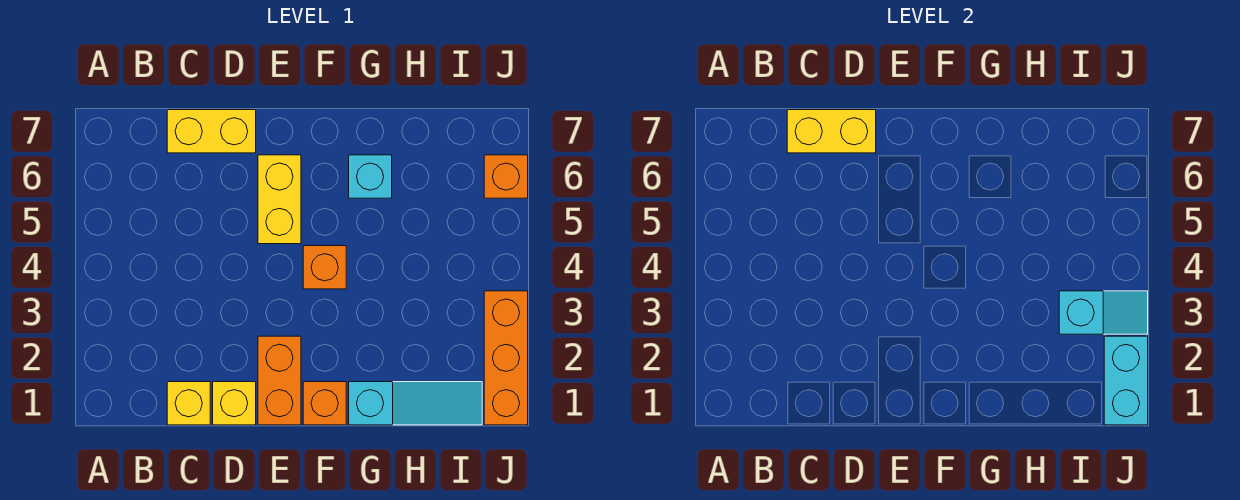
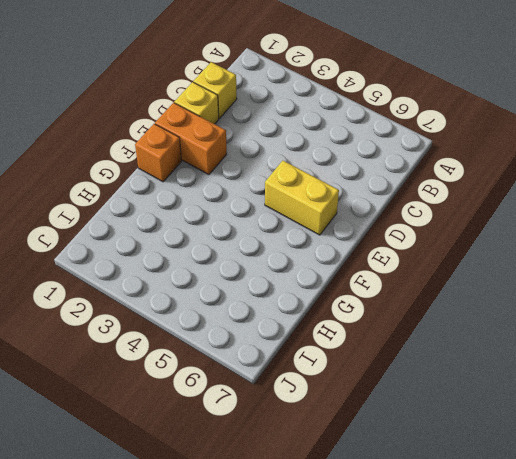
none -> yellow 1x2 brick [167,110,256,153]
none -> orange 1x1 brick [303,246,346,289]
none -> cyan 1x3 slope [349,382,482,425]

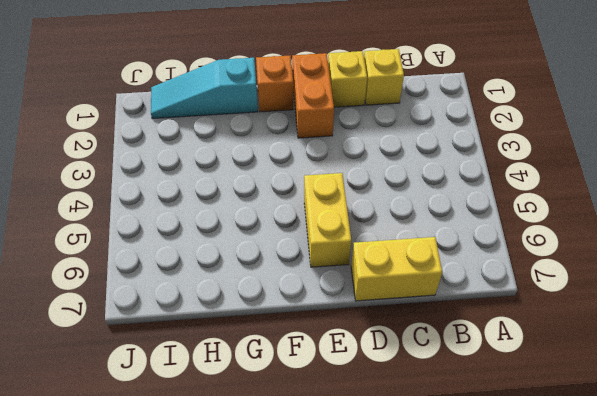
none -> orange 1x1 brick [303,246,346,289]
none -> cyan 1x1 brick [349,155,392,198]
none -> orange 1x3 brick [484,291,528,425]

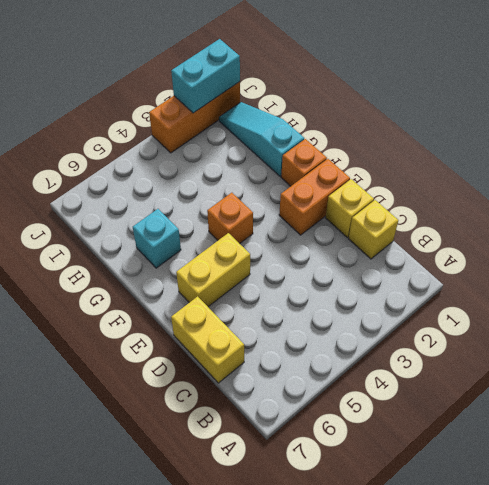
none -> orange 1x1 brick [484,155,528,198]
none -> yellow 1x2 brick [787,110,876,153]
none -> cyan 1x2 slope [1059,291,1148,334]

